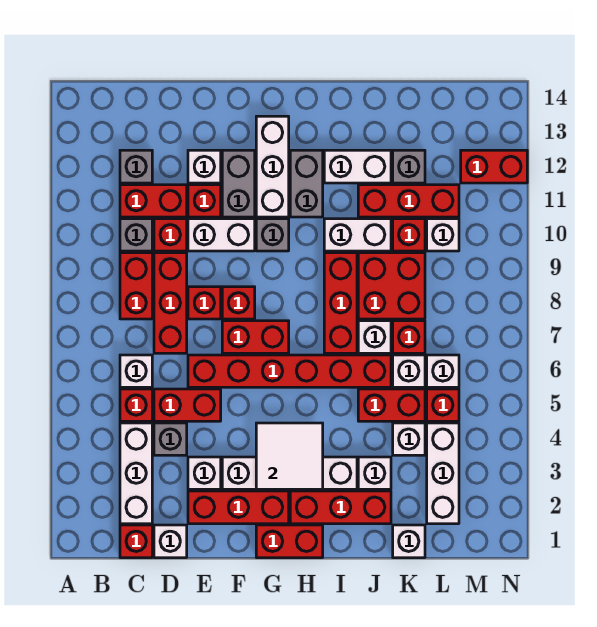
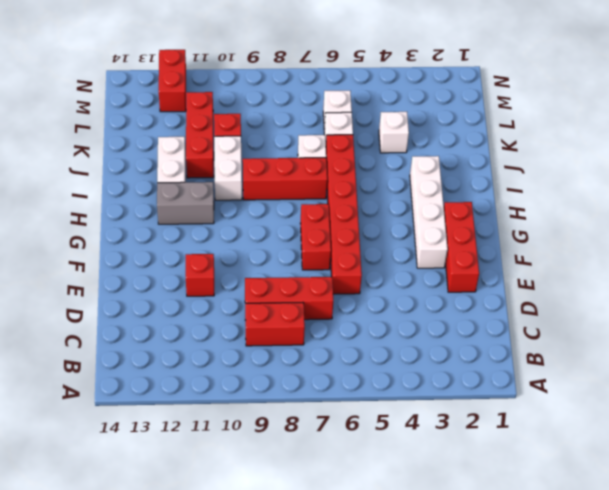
none -> red 1x1 brick [120,525,152,558]
none -> white 1x3 brick [120,423,152,524]
none -> red 1x1 brick [120,389,152,421]
none -> white 1x1 brick [120,355,152,387]

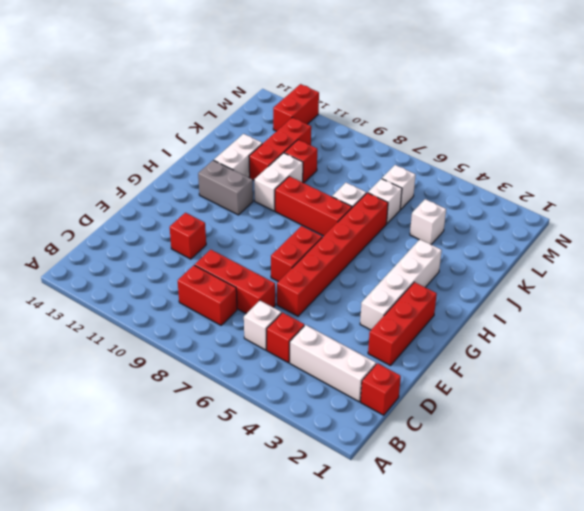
none -> grey 1x1 brick [120,219,152,251]
none -> red 1x2 brick [120,185,187,217]
none -> grey 1x1 brick [120,150,152,183]
none -> white 1x1 brick [154,525,187,558]

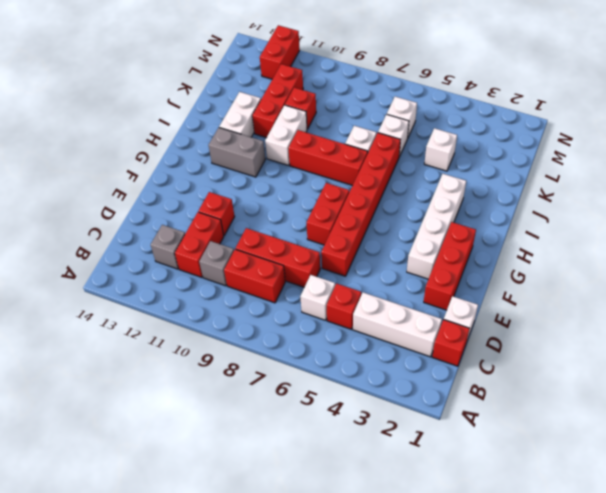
none -> grey 1x1 brick [154,423,187,455]
none -> red 1x2 brick [154,389,221,421]
none -> red 1x1 brick [154,219,187,251]
none -> white 1x1 brick [188,457,221,489]

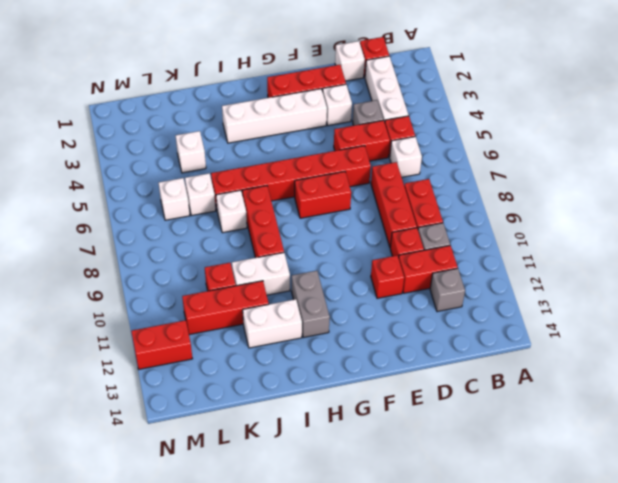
none -> red 1x1 brick [188,287,221,319]
none -> white 1x2 brick [188,219,255,251]
none -> white 1x1 brick [188,150,221,183]
none -> red 1x1 brick [222,287,255,319]

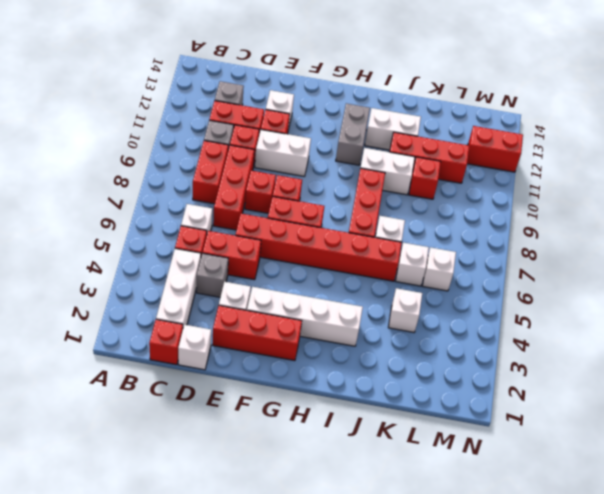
none -> grey 1x2 brick [222,150,255,217]
none -> red 1x2 brick [256,525,323,558]
none -> grey 1x1 brick [256,219,289,251]
none -> white 1x3 brick [256,116,289,217]

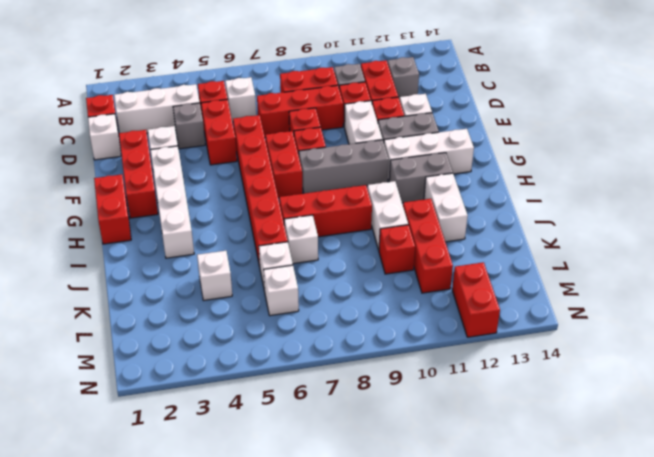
grey 1x3 brick [299,140,389,194] -> grey 1x1 brick [256,219,289,251]
none -> red 1x3 brick [290,491,391,524]
none -> white 1x1 brick [358,457,391,489]
none -> red 1x2 brick [358,389,425,421]
none -> red 2x2 brick [358,253,425,319]

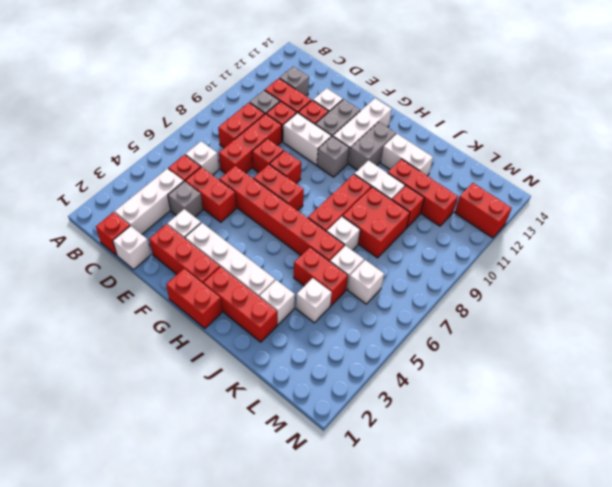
none -> white 1x1 brick [393,525,425,558]
none -> red 1x1 brick [393,321,425,353]
none -> grey 1x1 brick [393,150,425,183]
none -> white 1x3 brick [427,423,459,524]

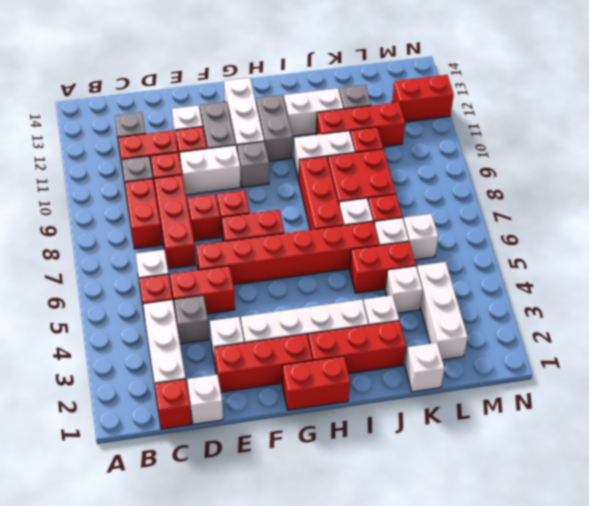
none -> red 1x1 brick [427,389,459,421]
none -> white 1x1 brick [427,219,459,251]
none -> white 2x2 tile [256,423,323,489]

